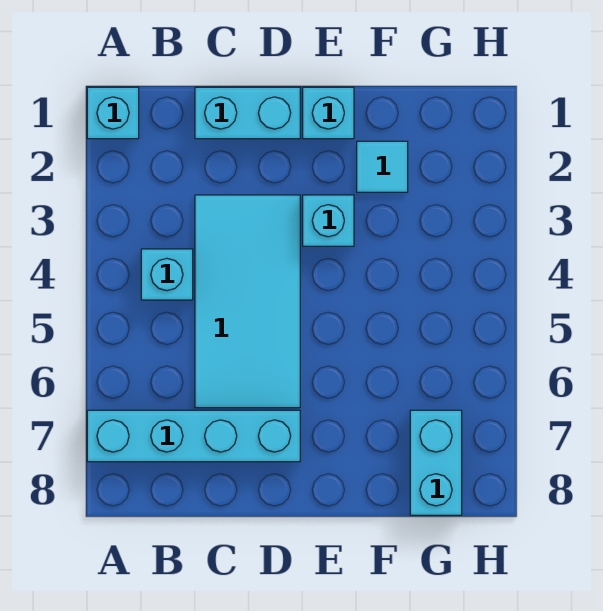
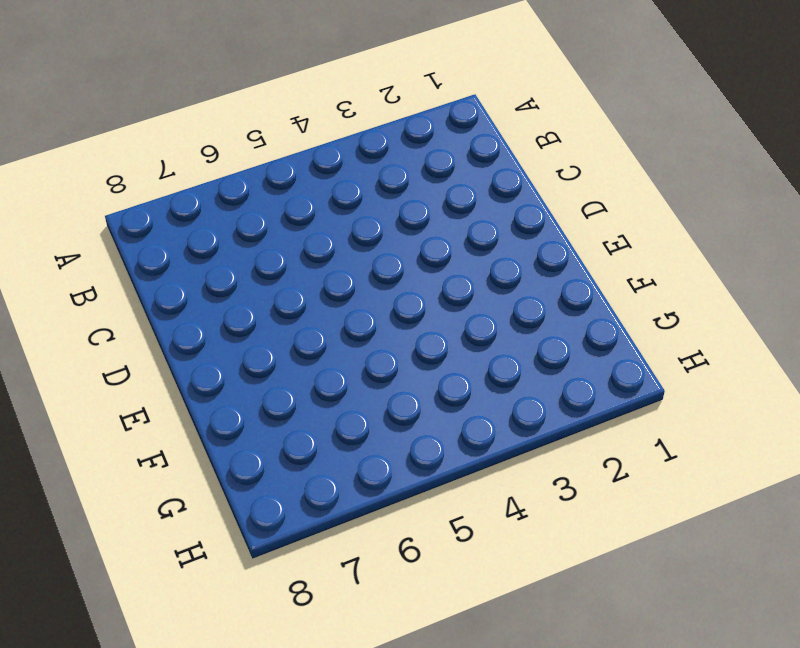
none -> cyan 1x1 brick [87,87,139,139]
none -> cyan 1x4 brick [87,410,300,462]

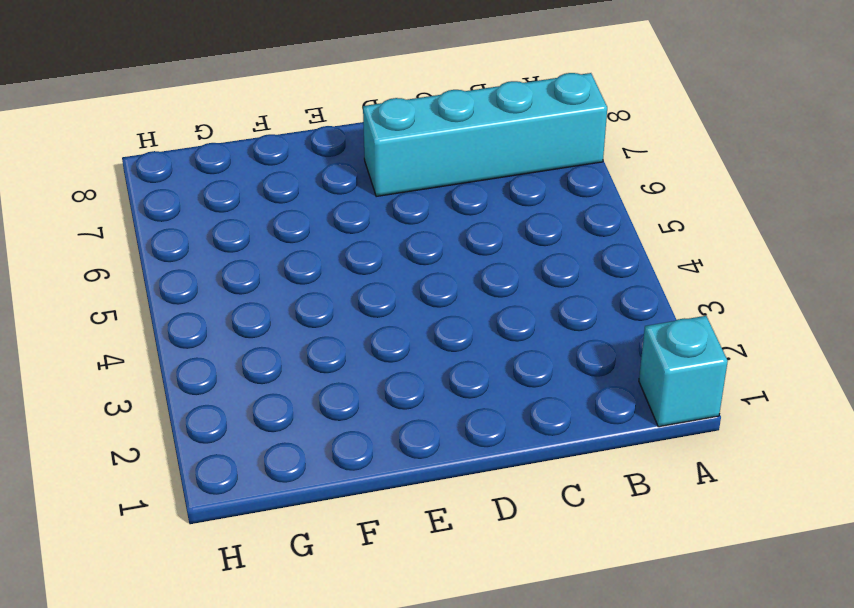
none -> cyan 1x1 brick [141,249,193,300]
none -> cyan 1x2 brick [195,87,300,139]

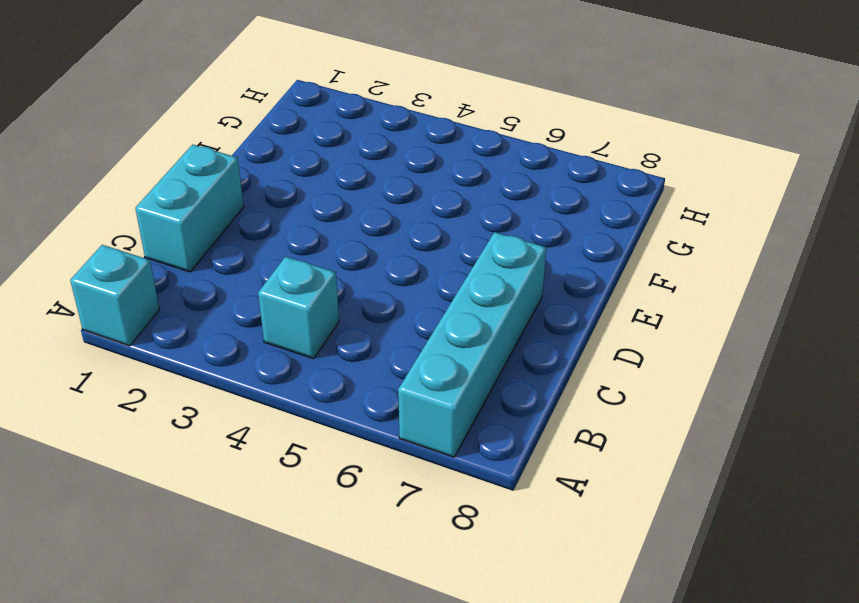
none -> cyan 2x4 tile [195,195,300,408]
none -> cyan 1x1 brick [303,87,354,139]

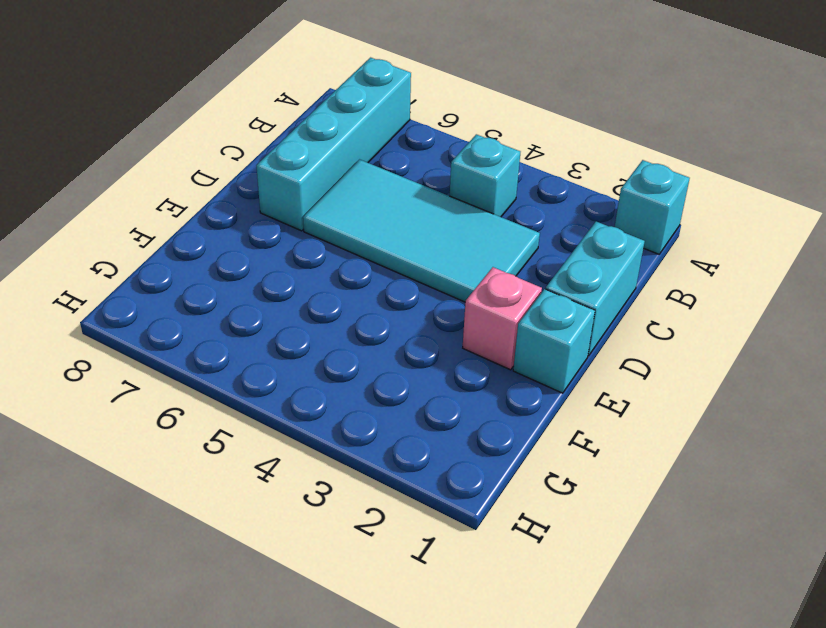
pink 1x1 brick [463,267,542,370] -> none
none -> cyan 1x1 brick [303,195,354,246]
none -> cyan 1x1 tile [357,141,408,192]

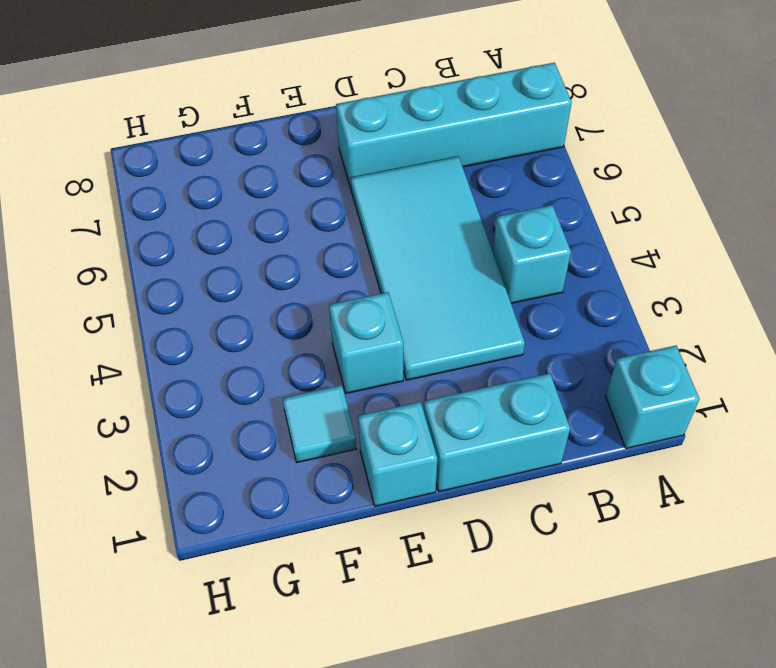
none -> cyan 1x2 brick [410,410,462,515]

